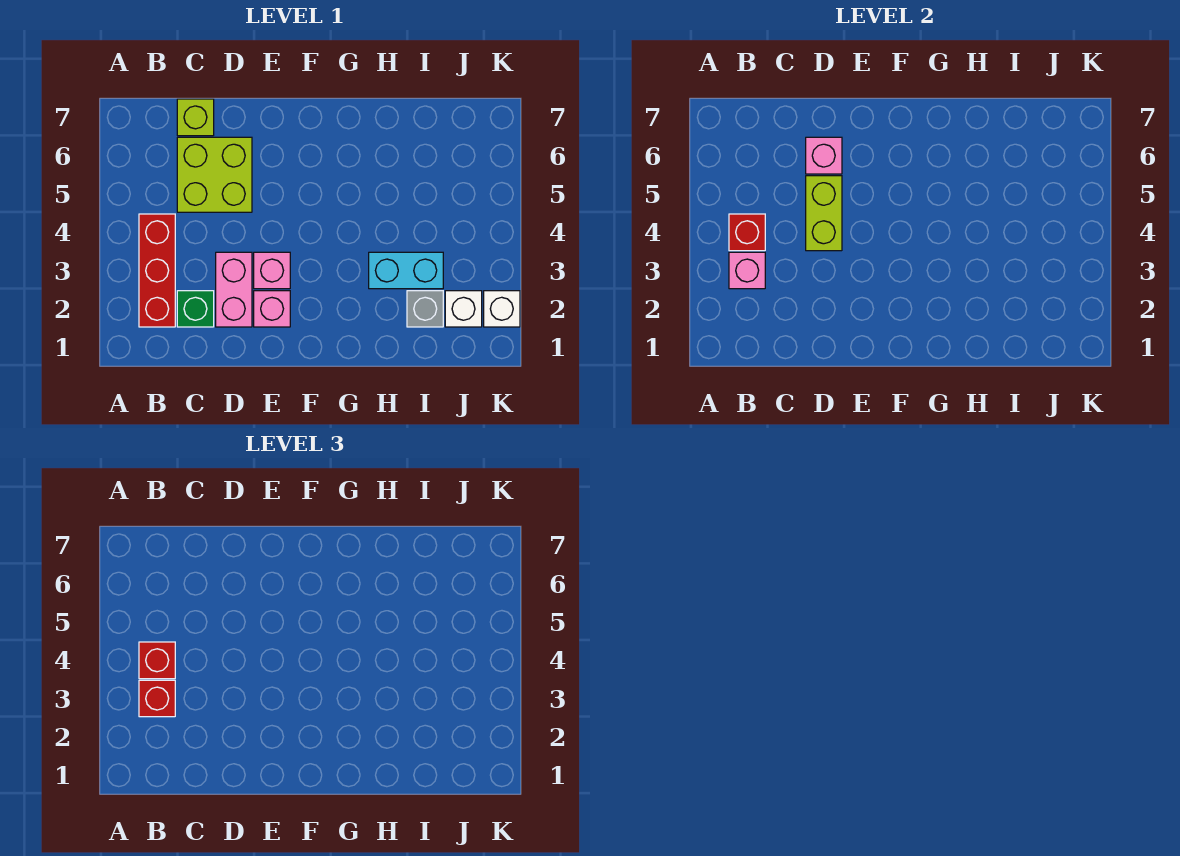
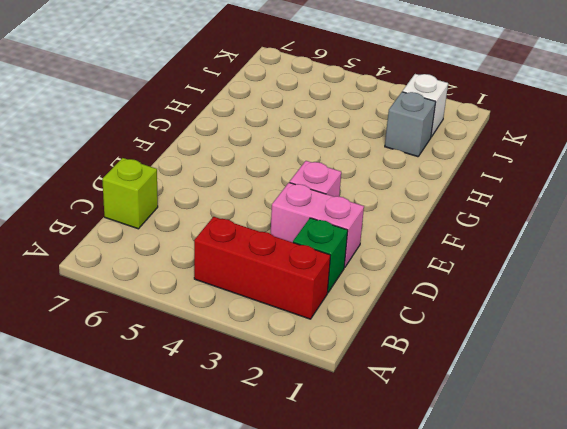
none -> lime 2x2 brick [177,137,252,212]
none -> pink 1x1 brick [254,291,290,327]
none -> cyan 1x2 brick [369,252,443,289]

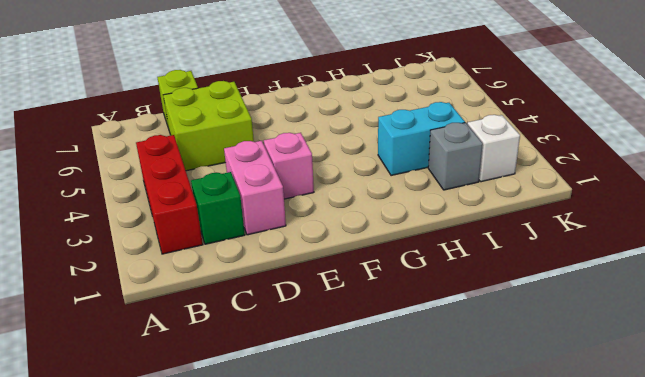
none -> pink 1x1 brick [254,291,290,327]
none -> white 1x1 brick [484,291,520,327]
none -> pink 1x1 brick [729,252,765,289]

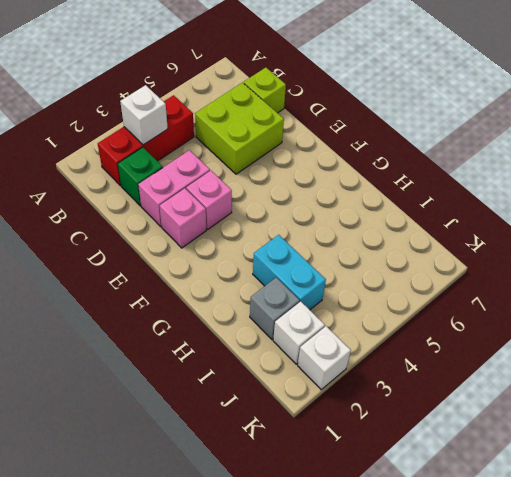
white 1x1 brick [120,85,168,145] -> pink 1x1 brick [729,252,765,289]
none -> red 1x1 brick [729,214,765,251]
none -> lime 1x2 brick [806,176,842,251]
none -> pink 1x1 brick [806,137,842,174]

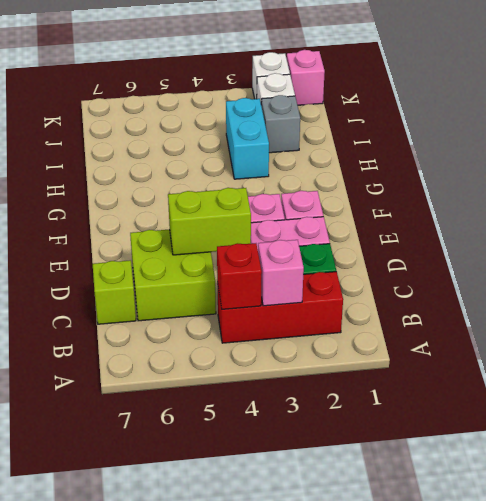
pink 1x1 brick [287,50,325,105] -> pink 1x1 brick moved to [806,137,842,174]
none -> red 1x1 brick [139,680,175,717]
none -> red 1x1 brick [139,642,175,679]

